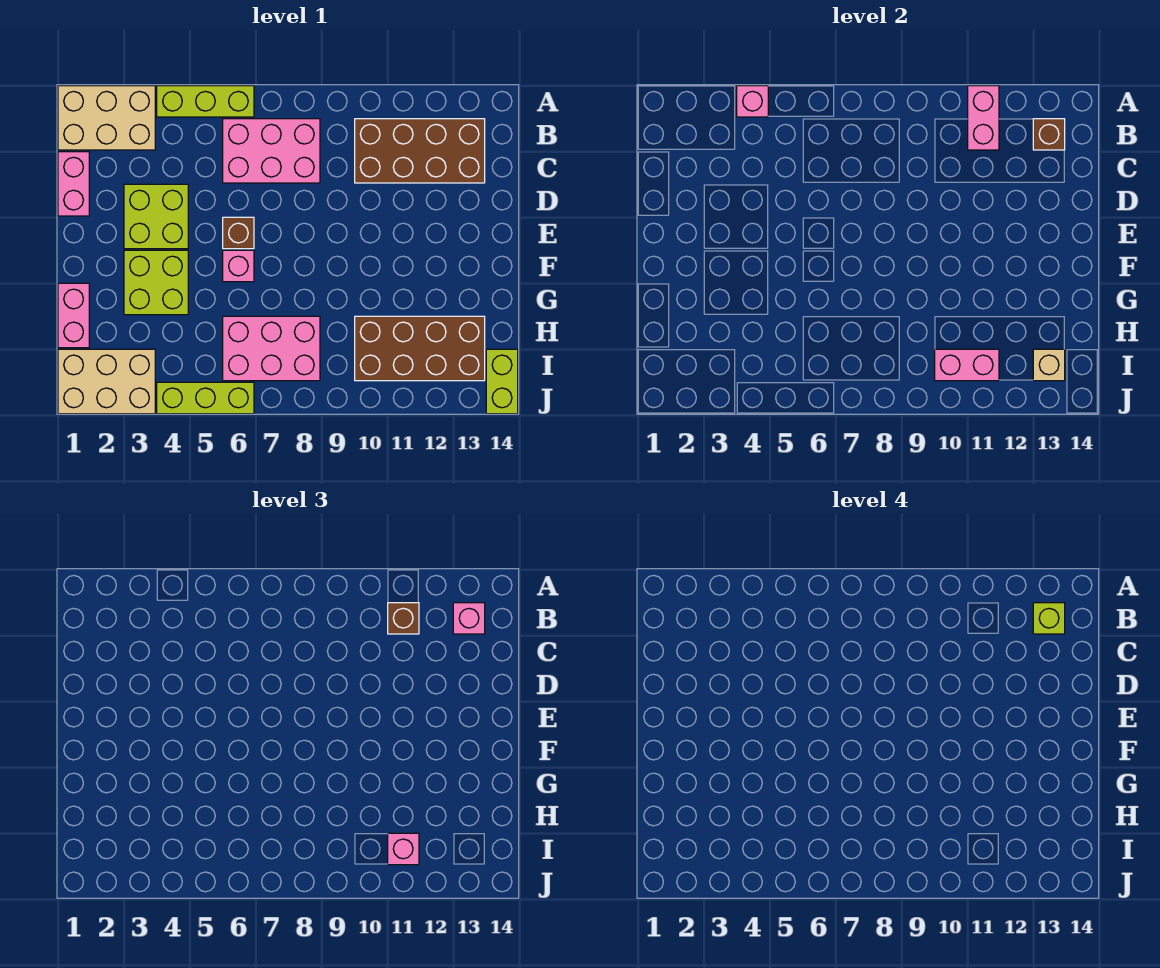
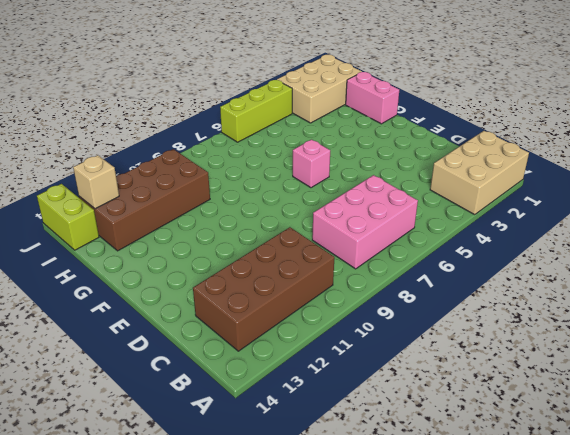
none -> lime 1x3 brick [157,86,254,117]
none -> pink 1x2 brick [58,152,89,216]
none -> lime 2x2 brick [124,184,188,249]

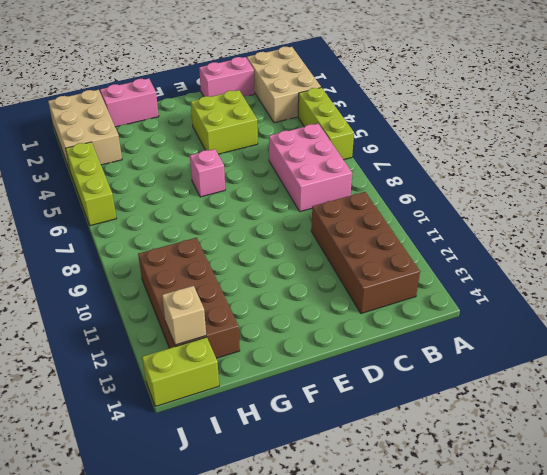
none -> brown 1x1 brick [223,217,254,249]
none -> lime 2x2 brick [124,250,188,315]
none -> pink 2x3 brick [223,316,320,381]

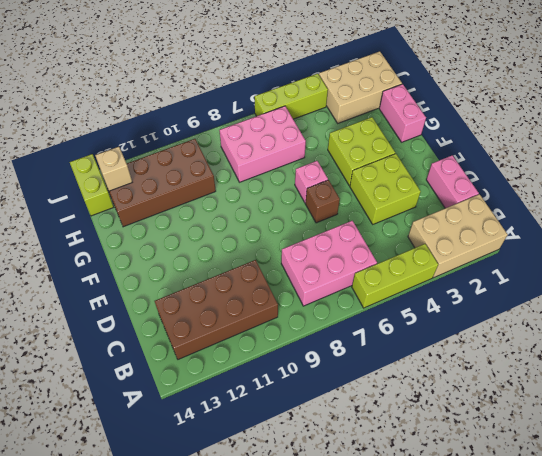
none -> pink 1x1 brick [737,86,768,117]
none -> pink 1x2 brick [968,86,999,150]
none -> brown 1x1 brick [1033,119,1065,150]

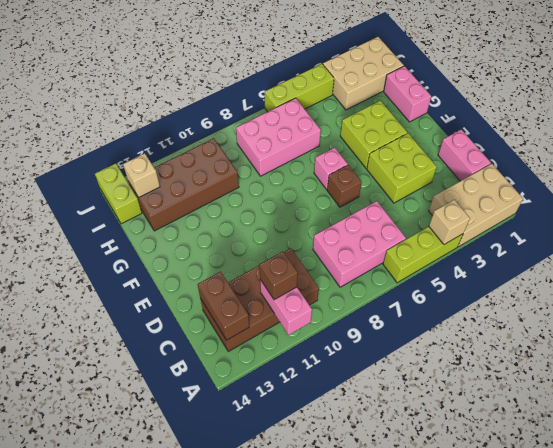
tan 1x1 brick [429,200,470,244] -> pink 1x1 brick [737,86,768,117]
brown 1x2 brick [198,272,249,340] -> brown 1x1 brick [1033,119,1065,150]
none -> pink 1x2 brick [935,349,999,381]
none -> pink 1x1 brick [453,603,485,634]
none -> pink 1x1 brick [388,833,419,865]

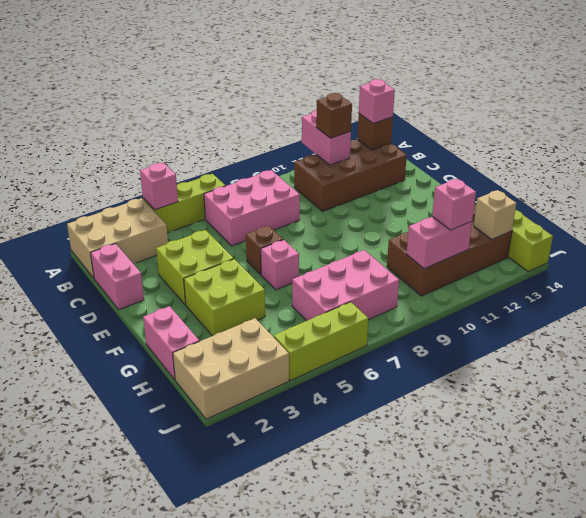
none -> lime 1x1 brick [1033,603,1065,634]

